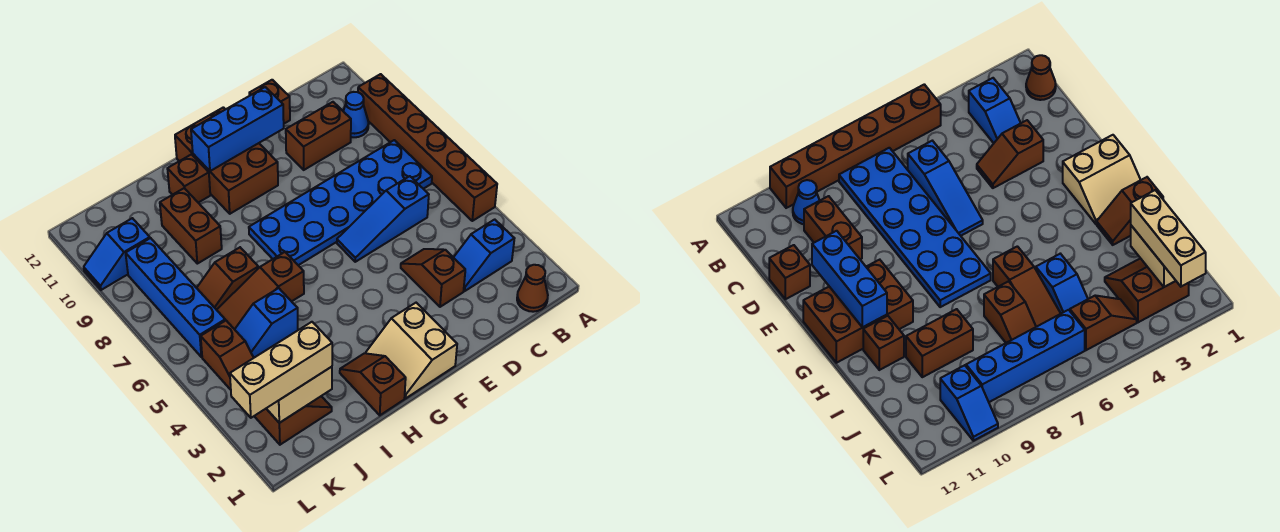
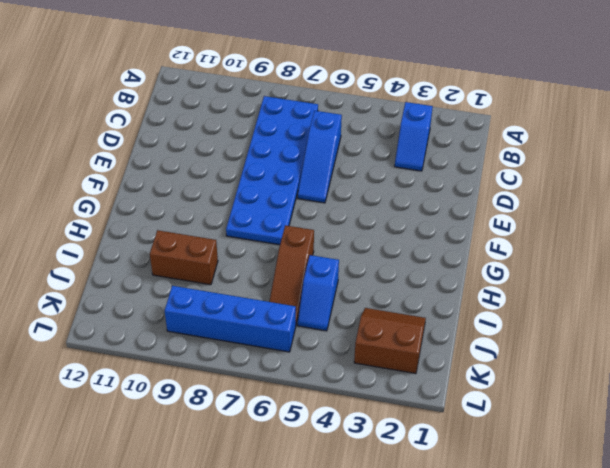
none -> brown 1x6 brick [358,74,497,221]
none -> brown 1x1 cone [517,265,548,312]
none -> blue 1x1 cone [343,92,369,137]

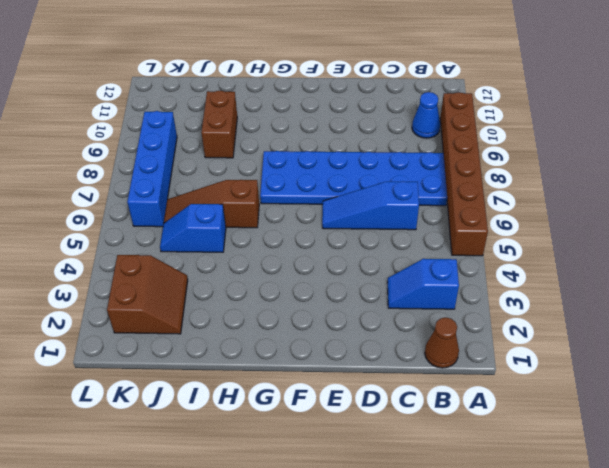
none -> brown 1x2 brick [286,102,351,170]
none -> brown 1x2 slope [401,249,465,307]
none -> brown 1x1 brick [249,80,290,124]

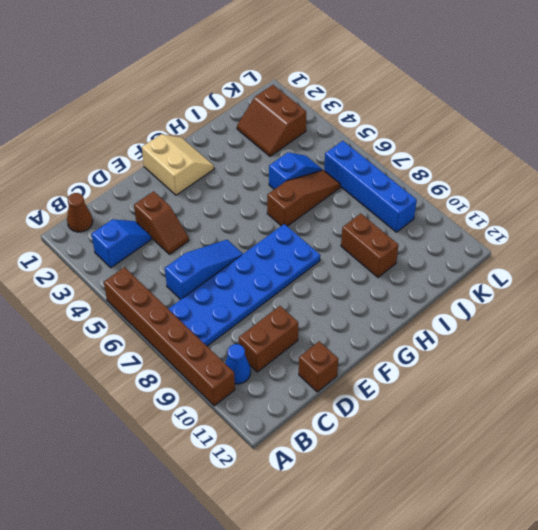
none -> brown 2x3 brick [175,107,278,214]
none -> brown 1x2 slope [340,353,406,415]
none -> brown 1x1 brick [167,154,210,203]

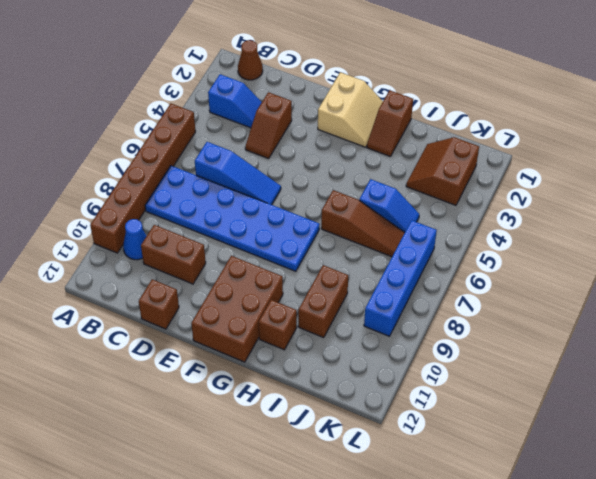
none -> brown 1x2 slope [197,248,258,310]
none -> brown 1x2 slope [201,321,254,390]
none -> blue 1x2 slope [84,218,150,290]

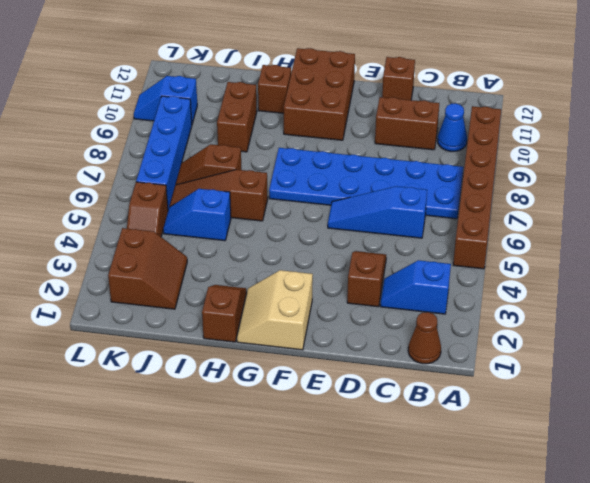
none -> blue 1x3 brick [191,87,284,171]
none -> tan 1x2 brick [266,367,332,423]
none -> tan 1x3 brick [230,322,332,418]

